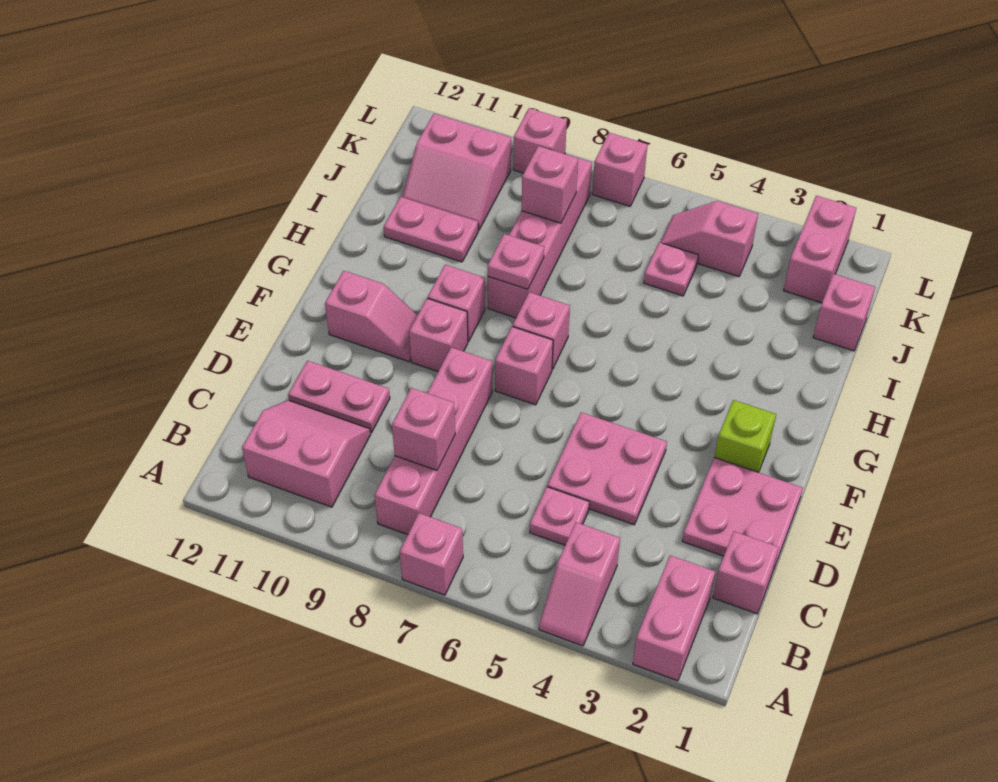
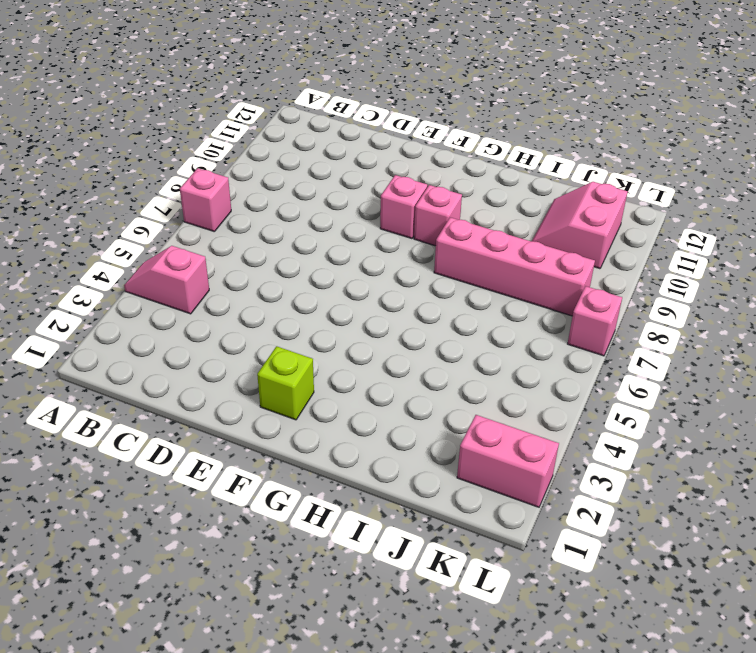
none -> pink 1x2 brick [633,555,715,681]
none -> pink 1x4 brick [375,347,492,535]
none -> pink 2x2 slope [242,400,371,507]

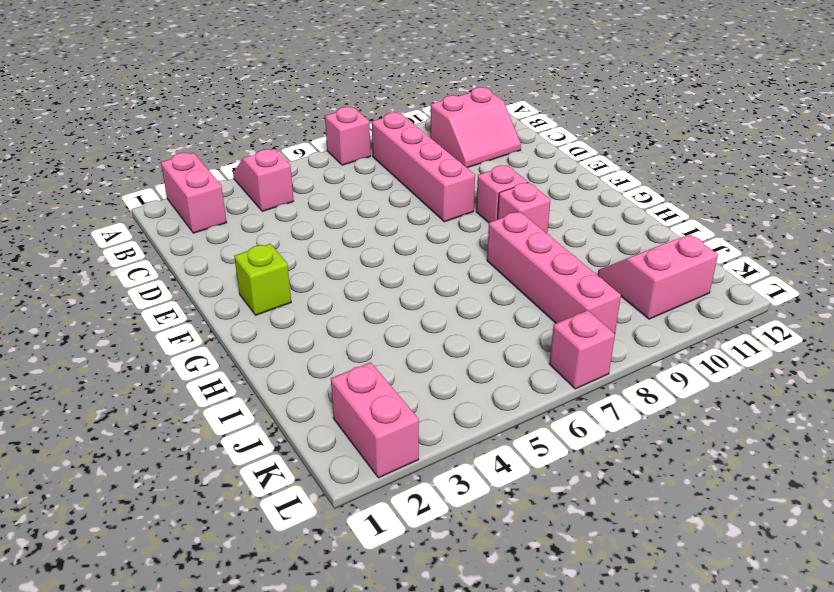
none -> pink 1x1 brick [713,532,779,614]
none -> pink 1x1 plate [530,487,589,545]
none -> pink 2x2 plate [682,457,803,570]

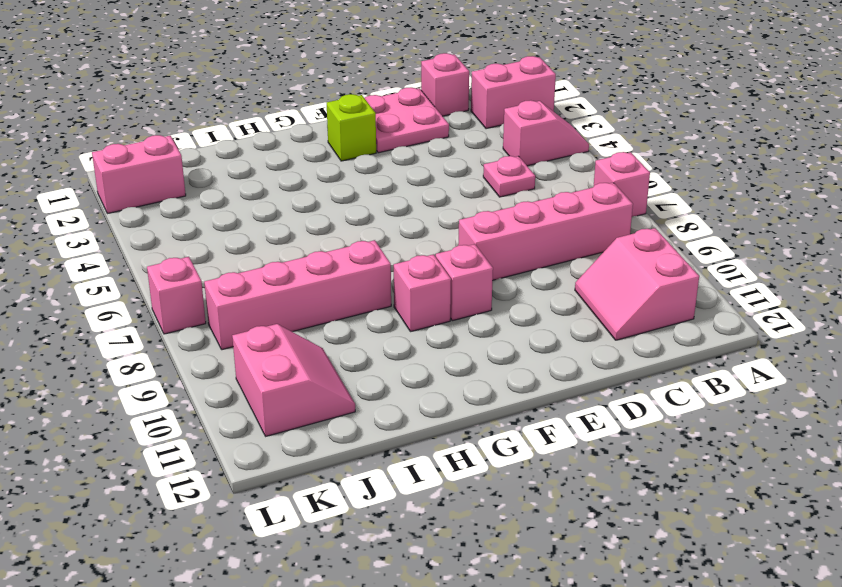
none -> pink 2x2 plate [547,412,667,525]
none -> pink 1x2 plate [288,361,390,433]
none -> pink 1x1 brick [495,327,553,405]

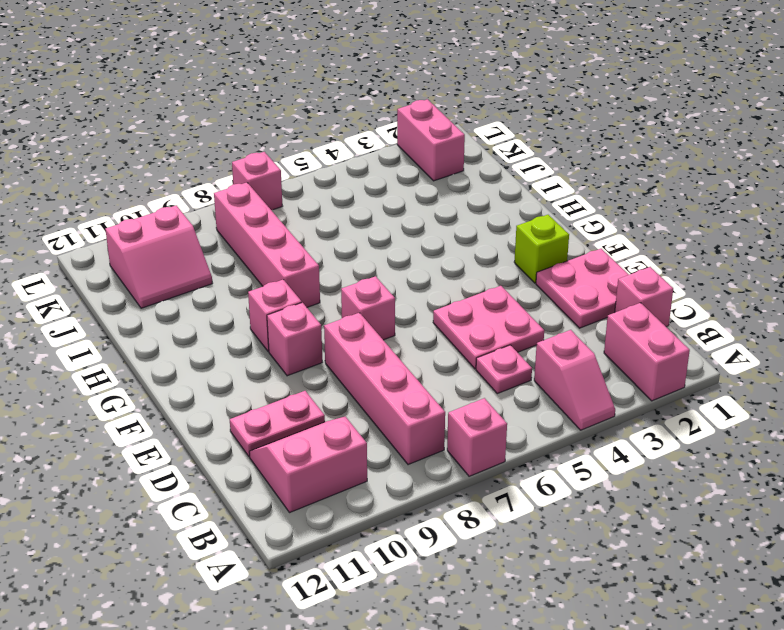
none -> pink 1x2 slope [325,271,418,362]
none -> pink 1x1 brick [513,292,570,370]
none -> pink 1x2 plate [384,197,478,262]

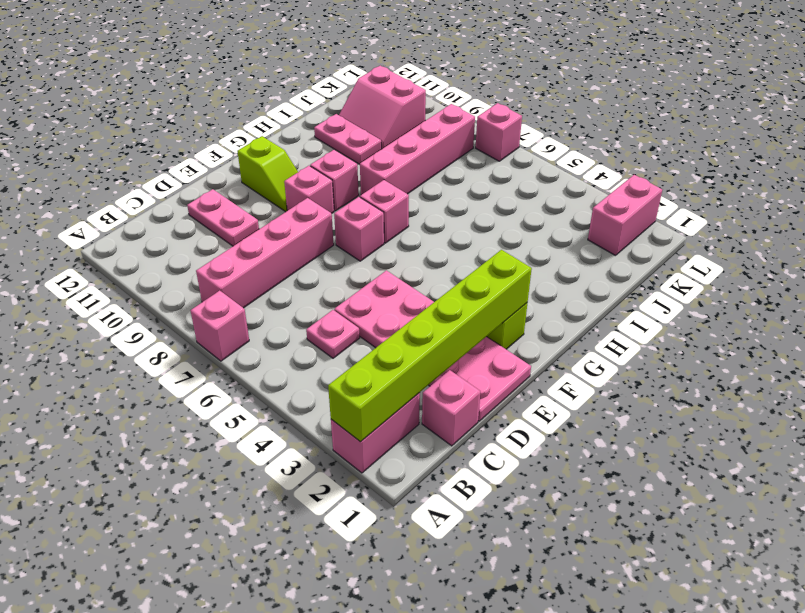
lime 1x6 brick [328,250,532,442] -> none
lime 1x2 slope [237,136,298,212] -> pink 1x2 slope [325,271,418,362]
none -> pink 1x2 slope [539,522,620,646]
none -> pink 2x2 slope [242,400,371,507]
none -> pink 1x1 brick [813,274,875,351]

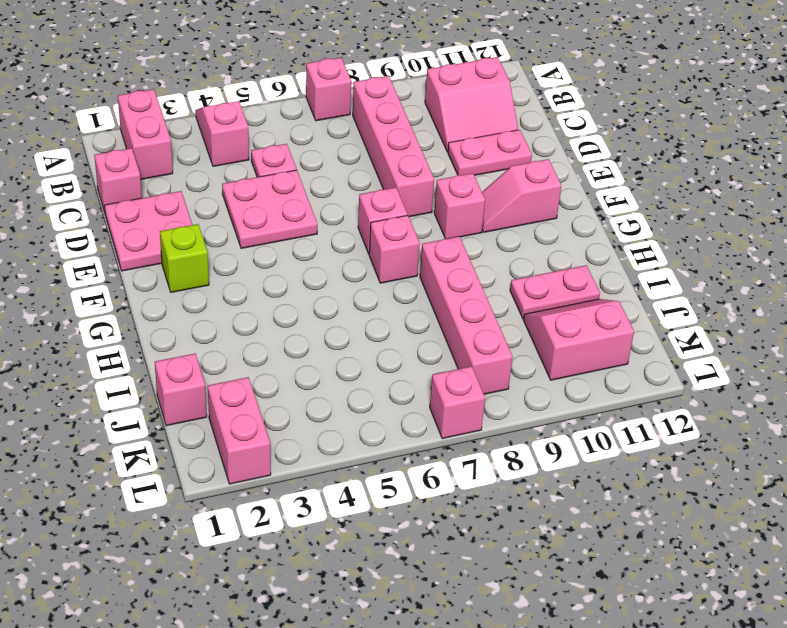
none -> pink 1x1 brick [428,265,485,341]
none -> pink 1x1 plate [644,242,698,296]
none -> pink 1x2 slope [660,201,758,277]

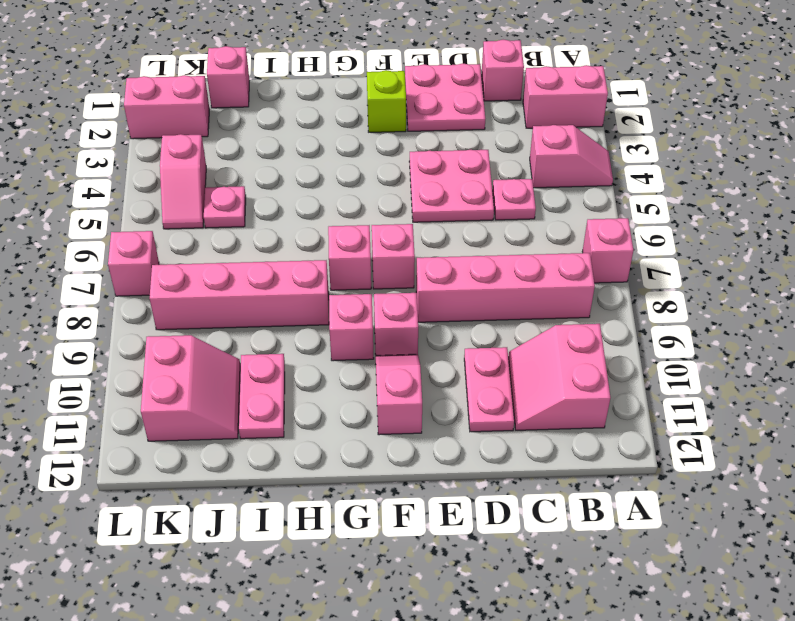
none -> pink 1x1 brick [513,108,567,173]
none -> pink 1x1 brick [392,388,455,470]
none -> pink 1x1 plate [488,234,544,289]

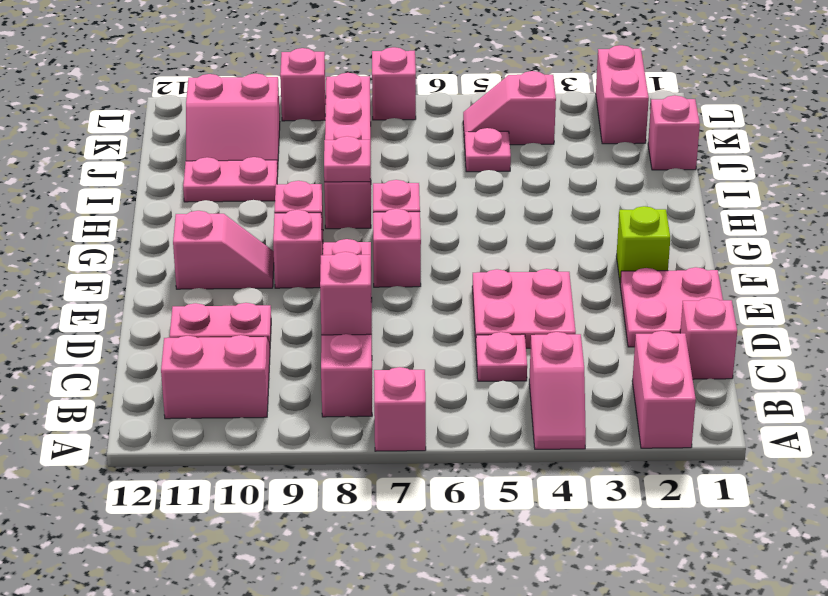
none -> pink 1x1 brick [522,146,578,223]

